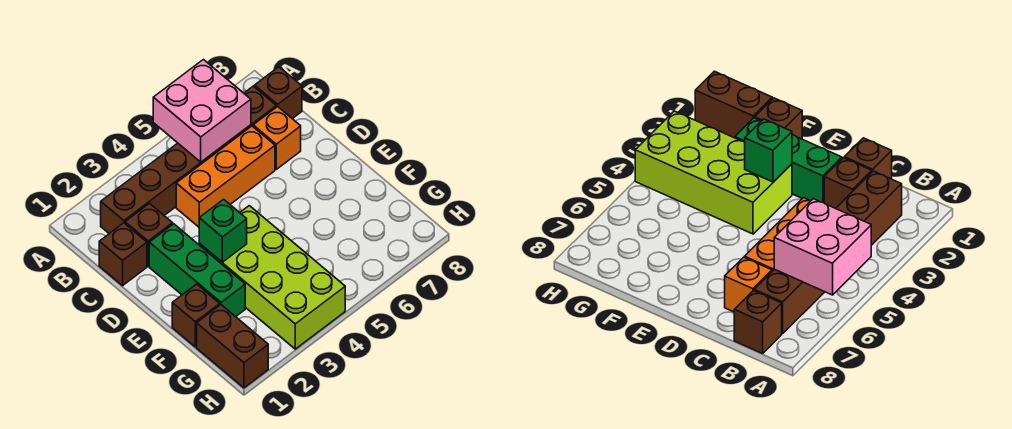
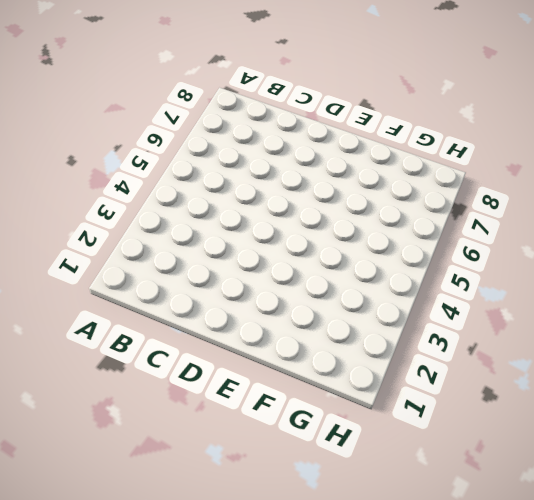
none -> brown 1x6 brick [101,86,276,233]
none -> brown 1x1 brick [255,67,302,119]
none -> brown 1x1 brick [99,223,147,286]

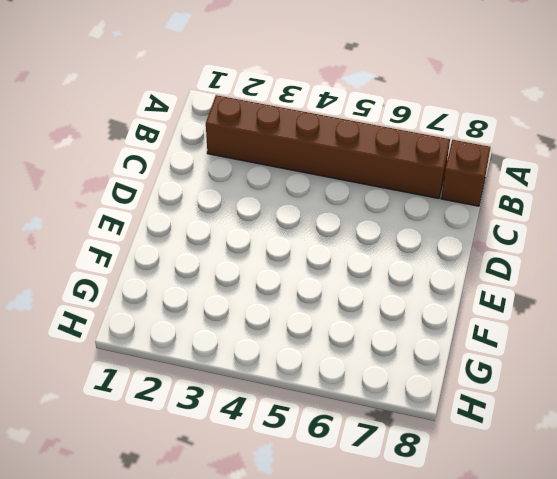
none -> brown 1x1 brick [99,223,147,286]
none -> brown 1x1 brick [125,204,173,266]
none -> orange 1x3 brick [176,126,275,227]

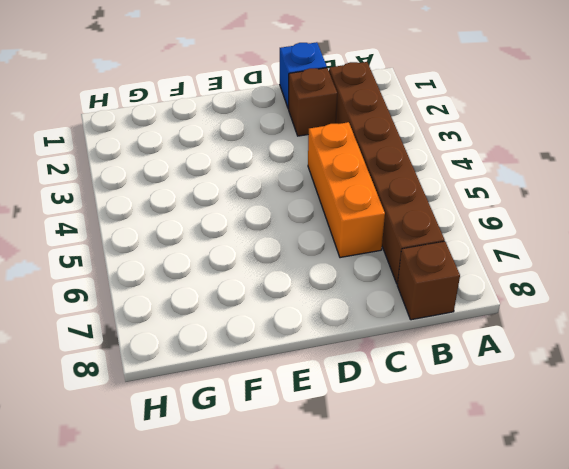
blue 1x1 brick [280,42,327,109] -> brown 1x1 brick [99,223,147,286]
none -> orange 1x1 brick [253,107,301,169]
none -> green 1x3 brick [149,224,245,317]
none -> lime 2x4 brick [199,206,345,349]

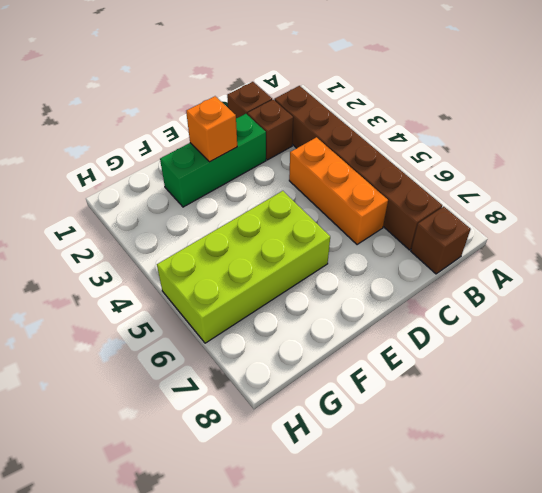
orange 1x1 brick [186,96,237,162] -> orange 1x1 brick moved to [253,107,301,169]
lime 2x4 brick [157,191,330,343] -> lime 2x4 brick moved to [199,206,345,349]
none -> brown 1x1 brick [172,284,220,347]
none -> brown 1x2 brick [197,305,268,388]
none -> pink 2x2 brick [153,60,251,162]

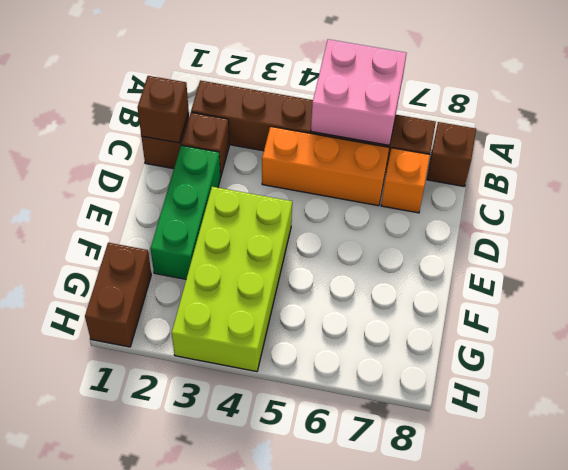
brown 1x1 brick [138,76,189,143] -> brown 1x1 brick moved to [172,284,220,347]
none -> green 1x1 brick [199,199,247,262]

